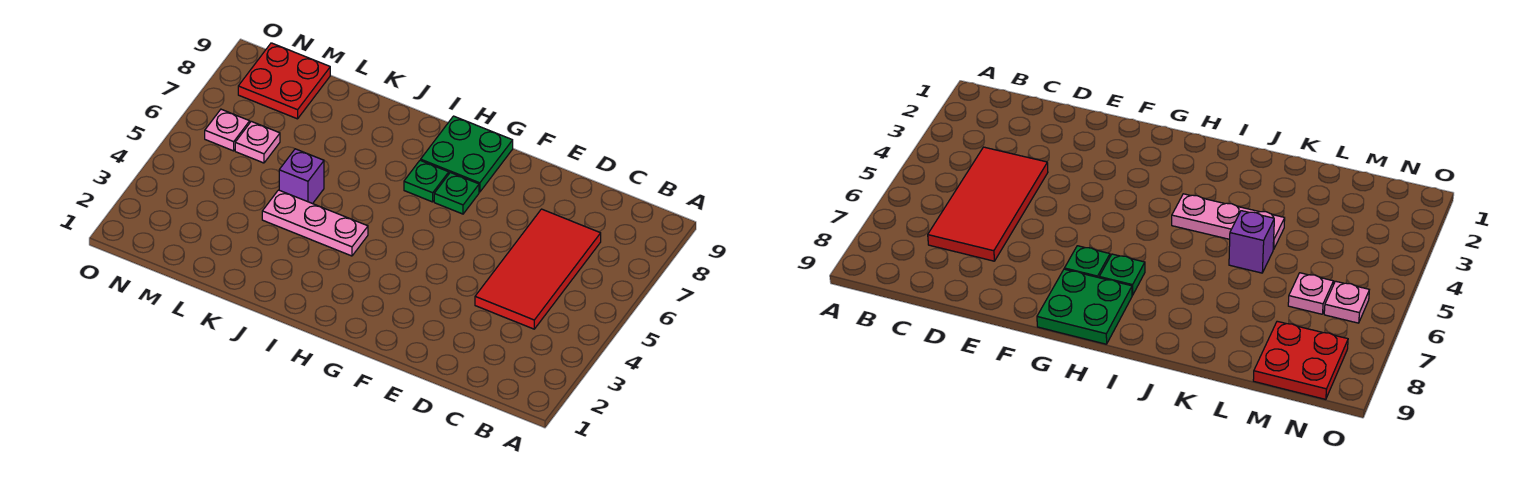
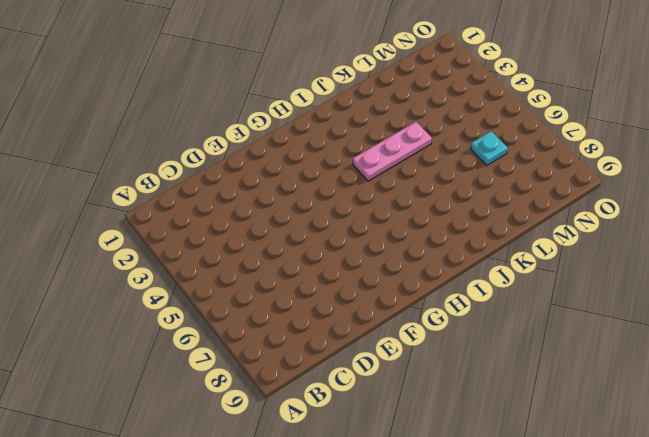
cyan 1x1 plate [471,131,508,165] -> pink 1x1 plate [235,121,280,163]
none -> red 2x4 tile [475,209,601,329]
none -> green 1x1 plate [434,173,479,214]

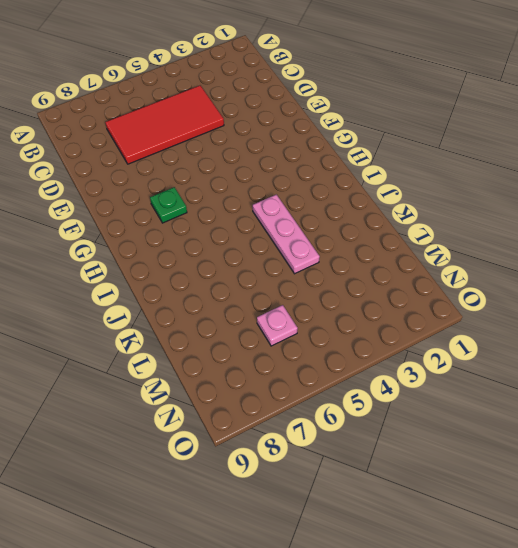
none -> green 2x2 plate [421,116,513,192]
none -> green 1x1 plate [404,160,449,202]

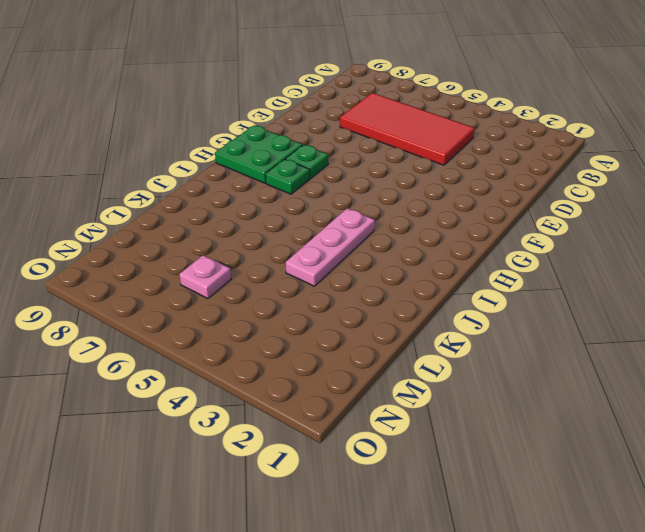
none -> purple 1x1 brick [279,149,324,204]
none -> red 2x2 plate [238,43,330,119]

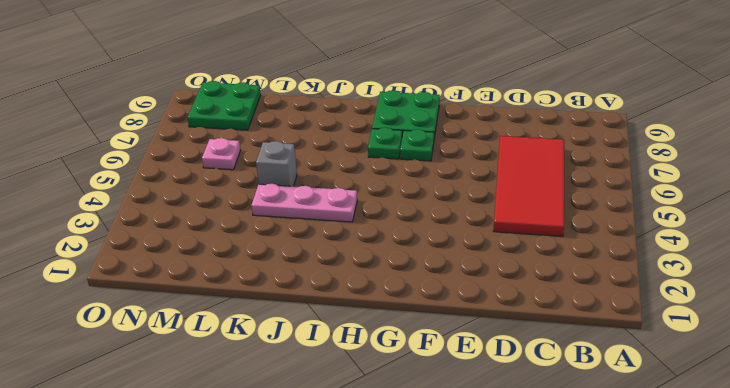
grey 1x1 brick [256,141,297,186] -> purple 1x1 brick [279,149,324,204]
green 2x2 plate [187,81,261,130] -> red 2x2 plate [238,43,330,119]
none -> pink 1x1 plate [205,109,250,151]

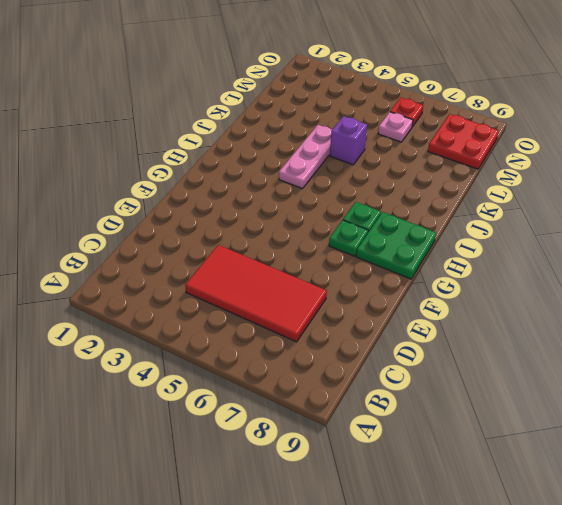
red 1x1 plate [390,98,423,127] -> pink 1x1 plate [205,109,250,151]

